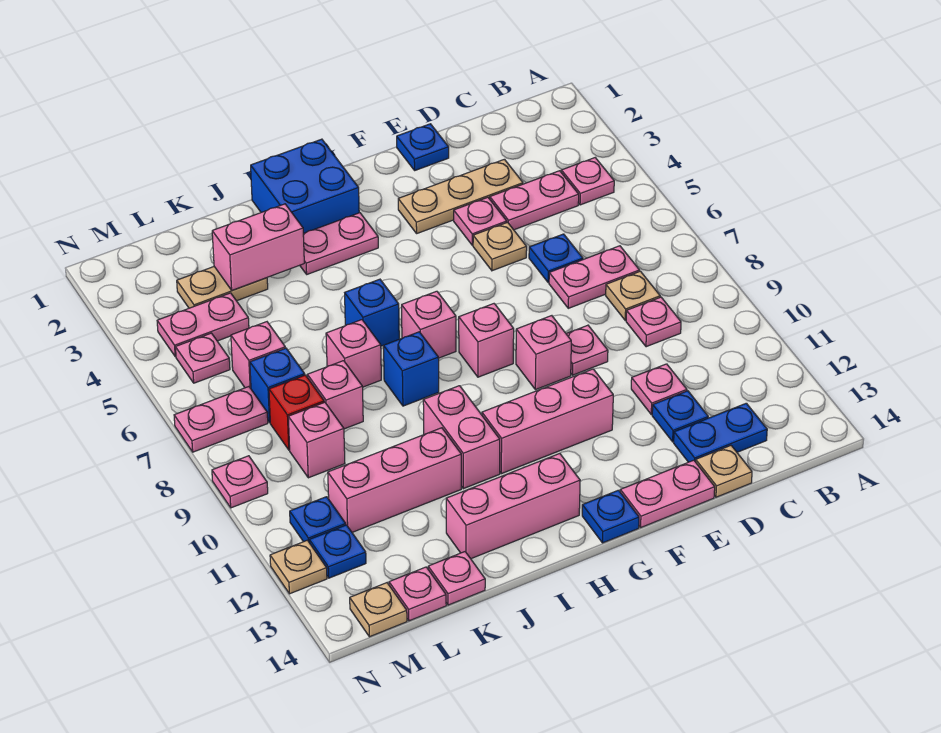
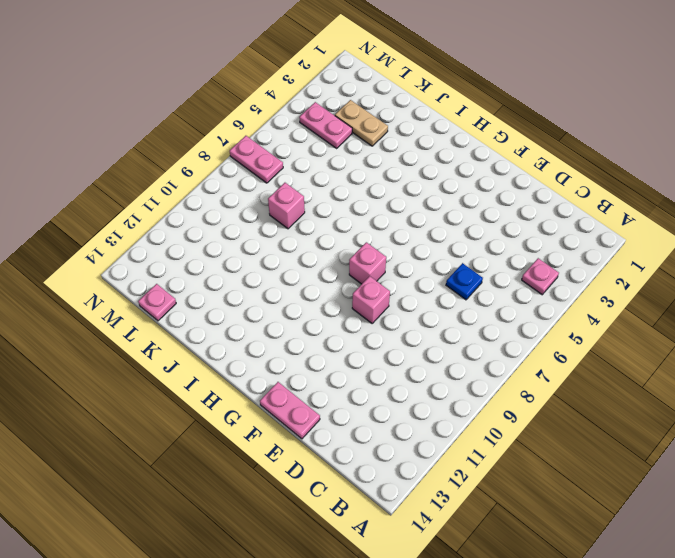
none -> pink 1x2 plate [490,171,579,230]
none -> pink 1x2 plate [549,246,639,308]
none -> tan 1x1 plate [606,271,660,320]
none -> pink 1x1 plate [626,297,681,347]

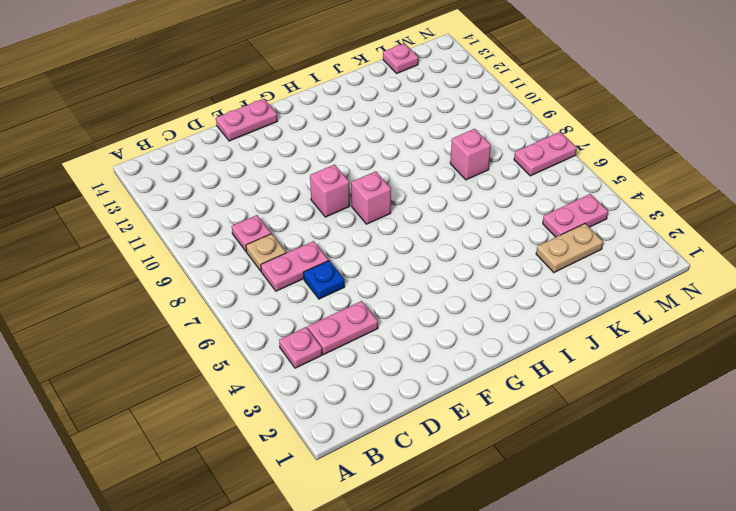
none -> blue 1x2 plate [674,403,767,462]
none -> tan 1x3 plate [398,159,523,233]
none -> pink 1x1 plate [631,364,687,414]
none -> blue 1x1 plate [652,391,708,442]

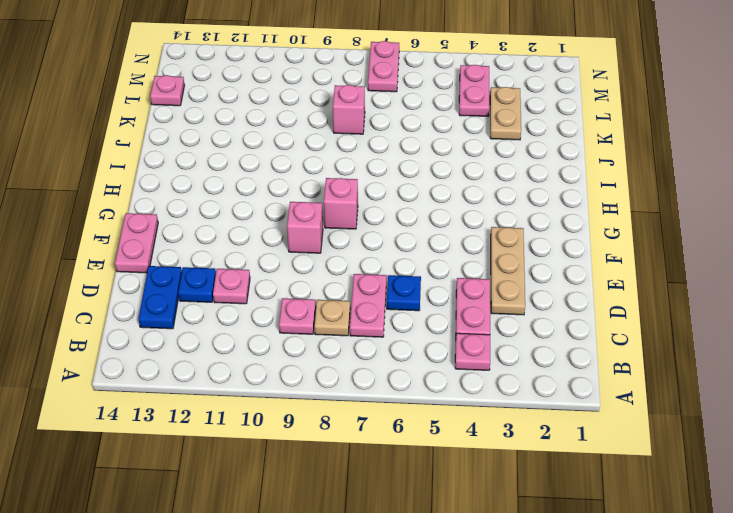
none -> tan 1x1 plate [696,446,752,497]
none -> blue 1x1 plate [397,124,449,170]
none -> pink 1x1 plate [454,197,507,245]
none -> tan 1x1 plate [473,222,527,271]

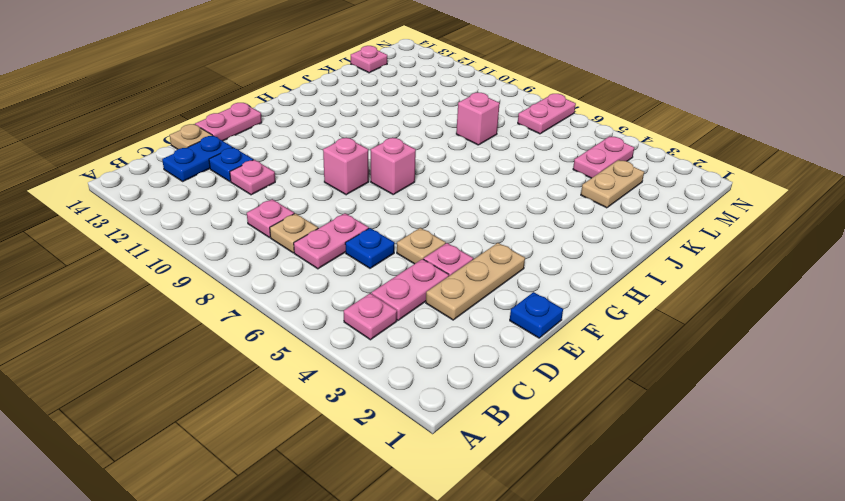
none -> pink 1x1 plate [566,325,608,375]
none -> pink 1x3 brick [482,369,613,474]
none -> blue 1x1 plate [582,490,639,543]
none -> blue 2x2 brick [251,139,359,233]

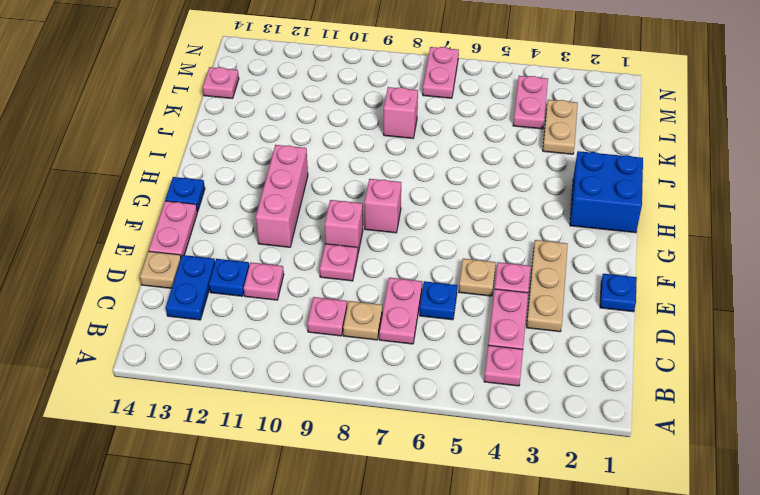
none -> pink 1x2 plate [300,213,378,274]
none -> pink 1x1 brick [402,291,456,358]
none -> pink 1x3 brick [446,454,580,559]
none -> blue 1x1 brick [345,279,399,346]

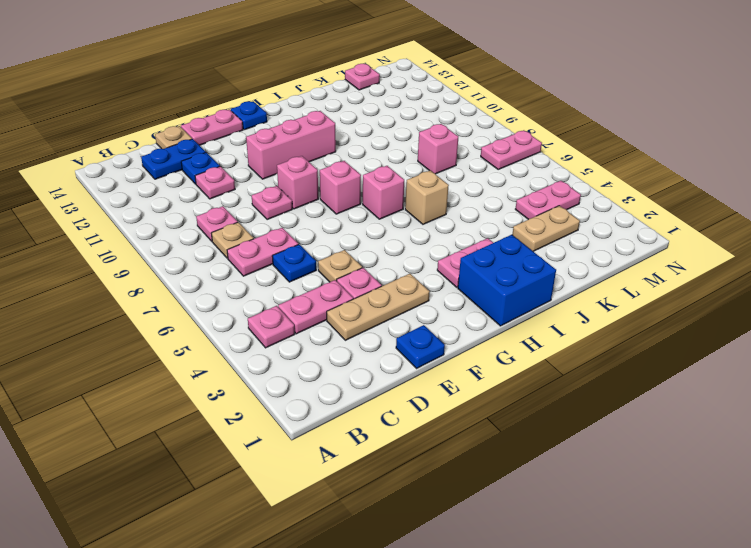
tan 1x1 brick [405,171,449,224] -> blue 1x1 brick [345,279,399,346]
none -> pink 1x3 brick [446,454,580,559]
none -> blue 1x1 brick [384,332,439,406]
none -> pink 1x2 brick [423,386,500,489]
none -> pink 1x1 brick [326,320,381,387]

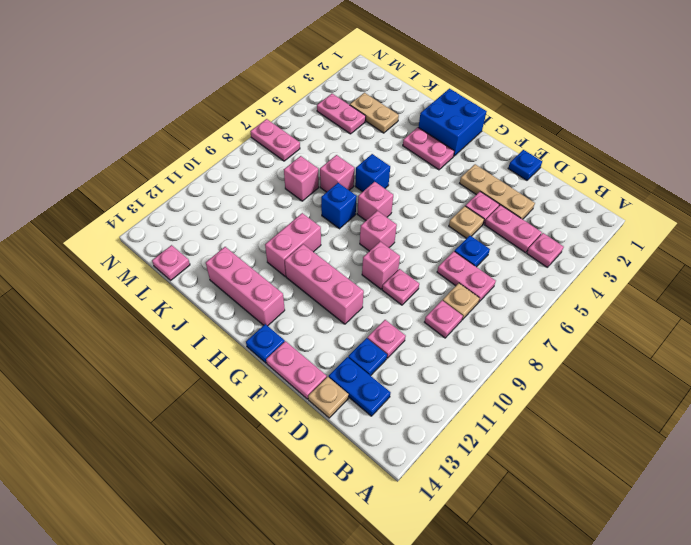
none -> pink 1x3 brick [328,428,461,532]
none -> pink 1x1 plate [428,552,485,605]
none -> pink 1x1 brick [231,322,285,388]
none -> blue 1x1 brick [250,348,305,422]

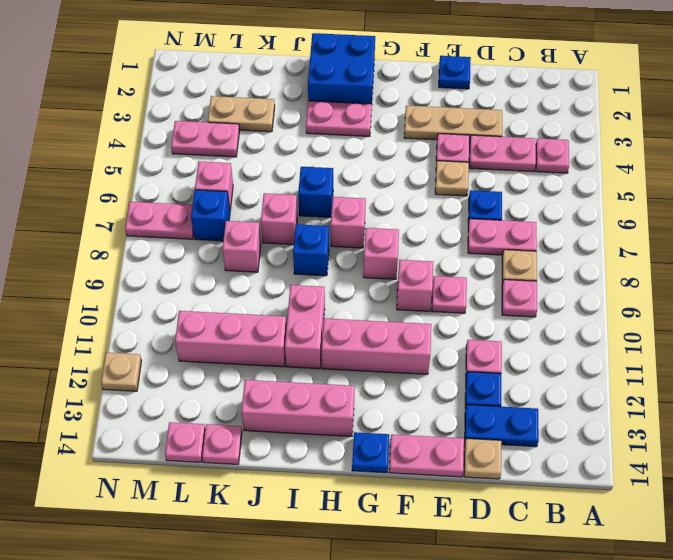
none -> red 1x1 brick [269,375,324,450]
none -> pink 1x1 brick [288,402,345,478]
none -> pink 1x1 plate [175,333,230,383]
none -> blue 1x1 plate [290,497,346,543]

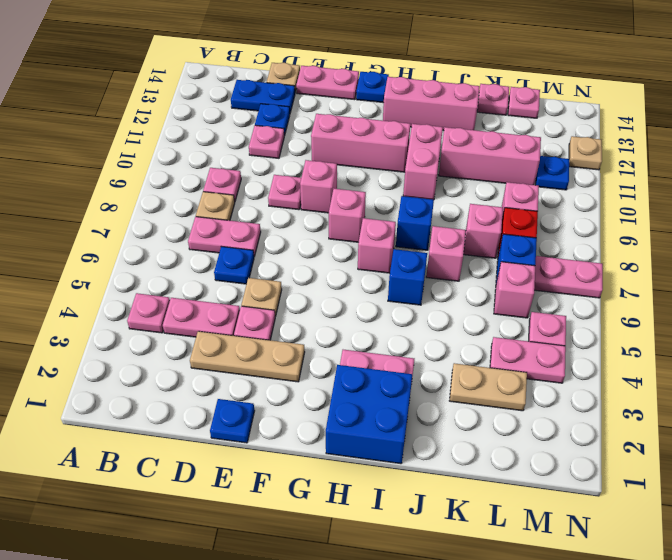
none -> blue 1x1 plate [309,525,366,578]
none -> tan 1x1 plate [350,583,407,637]
none -> pink 1x1 plate [212,456,268,508]
none -> pink 1x2 brick [212,204,304,290]

